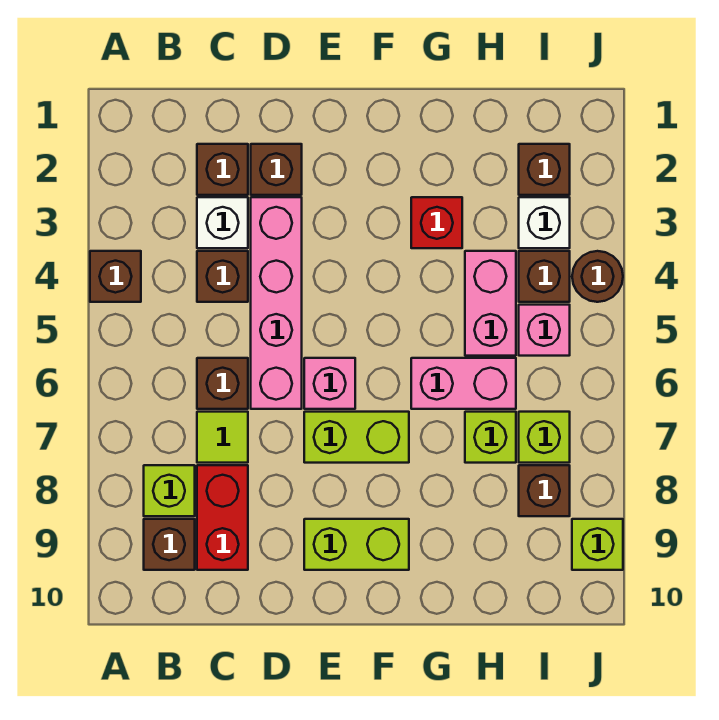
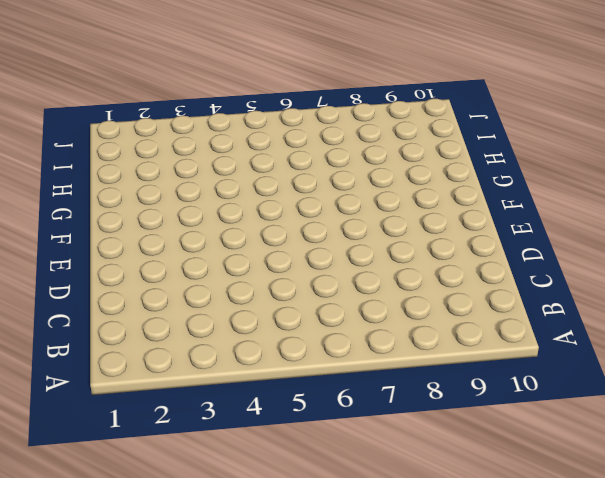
none -> brown 1x1 brick [90,251,141,302]
none -> lime 1x1 brick [144,465,195,516]
none -> brown 1x1 brick [144,519,195,570]

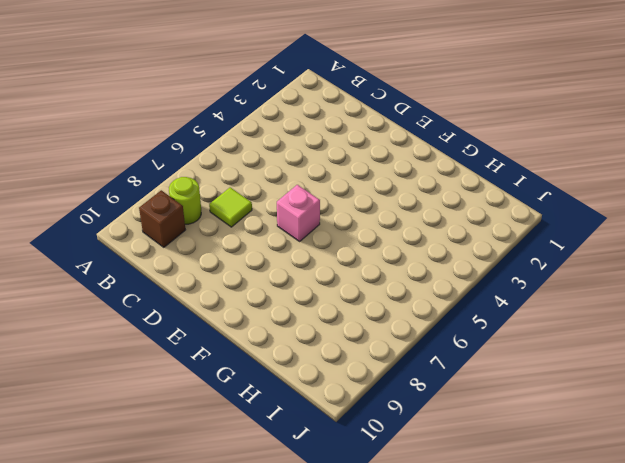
lime 1x1 round brick [169,177,201,224] -> lime 1x1 brick [144,465,195,516]
none -> brown 1x1 brick [90,251,141,302]
none -> brown 1x1 brick [197,144,248,195]
none -> white 1x1 brick [197,197,248,248]

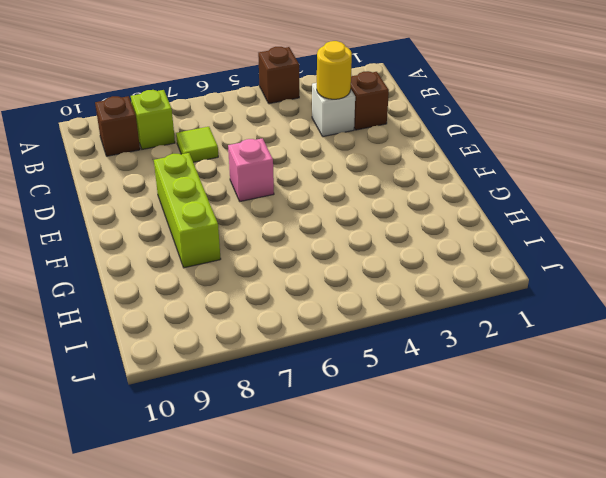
yellow 1x1 round brick [317,41,352,99] -> none
lime 1x3 brick [154,153,221,268] -> none
none -> brown 1x1 brick [197,251,248,302]
none -> brown 1x1 brick [197,358,248,409]
none -> red 1x2 brick [197,465,248,570]

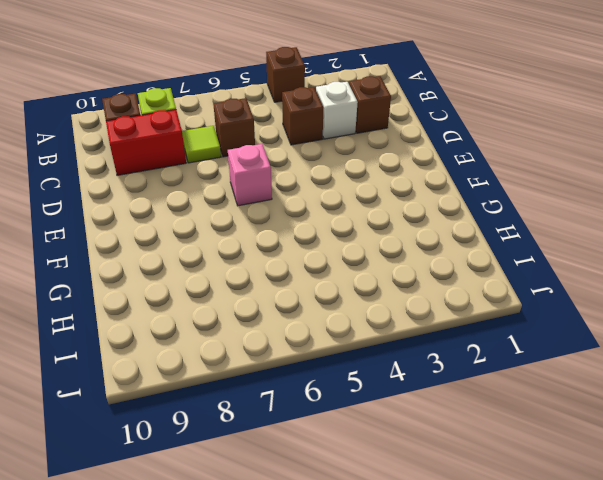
none -> brown 1x1 brick [251,144,302,195]
none -> pink 1x4 brick [251,197,302,409]
none -> lime 1x2 brick [304,412,409,463]

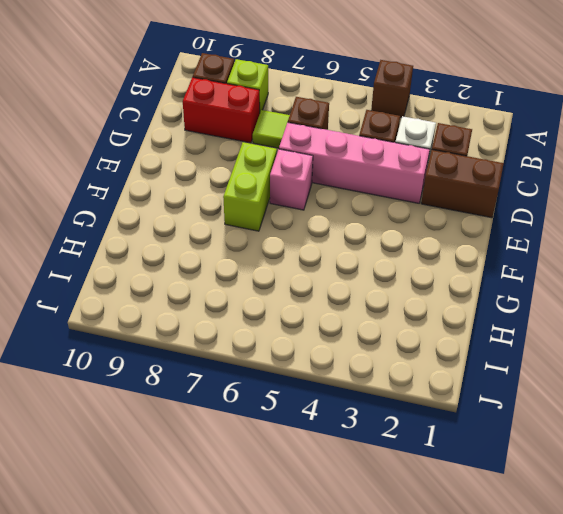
brown 1x2 brick [421,150,504,218] -> brown 1x1 brick [251,144,302,195]
none -> lime 1x2 brick [304,519,409,570]
none -> red 1x1 brick [411,197,462,248]
none -> pink 1x2 brick [411,358,516,409]

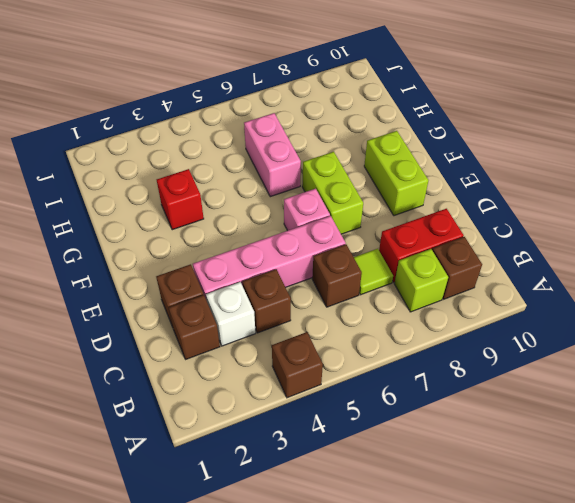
none -> pink 1x2 brick [465,251,516,356]
none -> lime 1x1 brick [465,412,516,463]
none -> brown 1x1 brick [519,144,570,195]

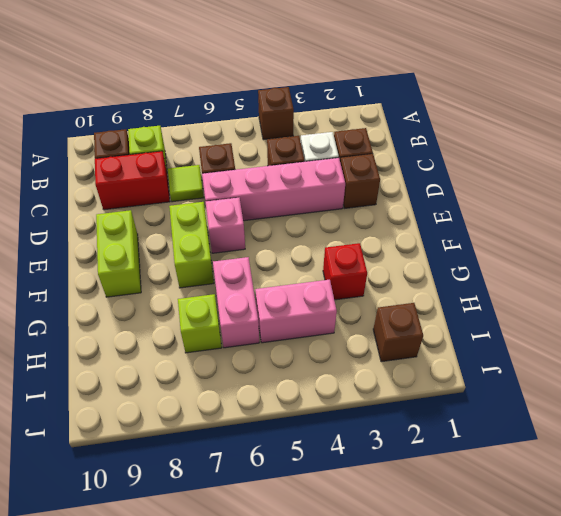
none -> white 1x1 brick [519,197,570,248]
none -> brown 1x1 brick [519,251,570,302]
none -> pink 1x1 brick [519,305,570,356]

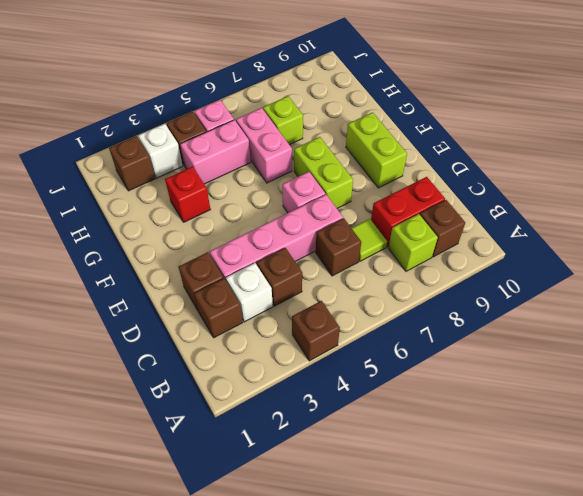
none -> lime 1x1 brick [519,412,570,463]
none -> brown 1x1 brick [519,465,570,516]
none -> brown 1x1 round brick [572,251,623,302]

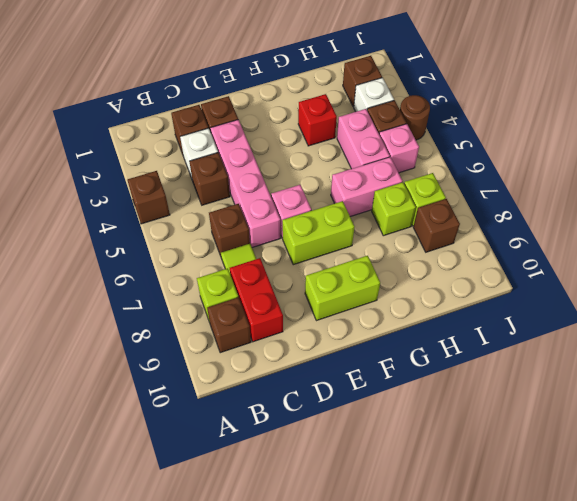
none -> lime 1x1 brick [572,519,623,570]

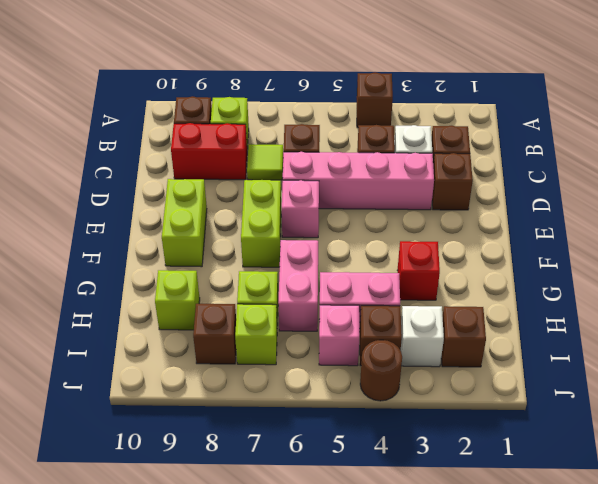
lime 1x1 brick [155,270,200,330] -> lime 1x1 brick moved to [572,519,623,570]

